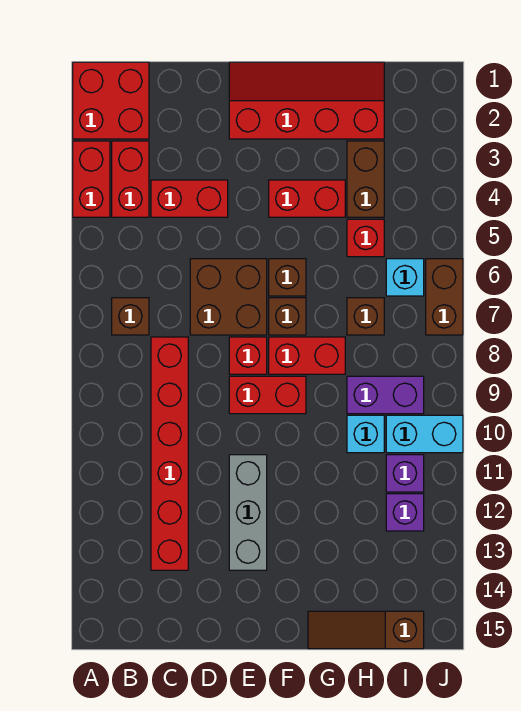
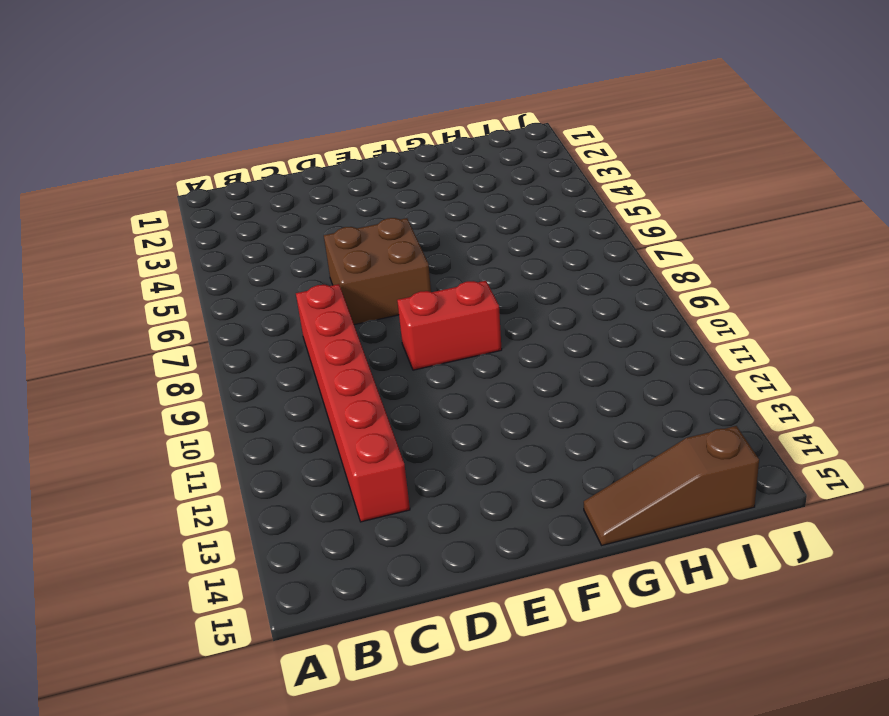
none -> red 2x2 brick [73,62,149,139]
none -> red 1x2 brick [73,141,110,217]
none -> red 1x2 brick [112,141,149,217]

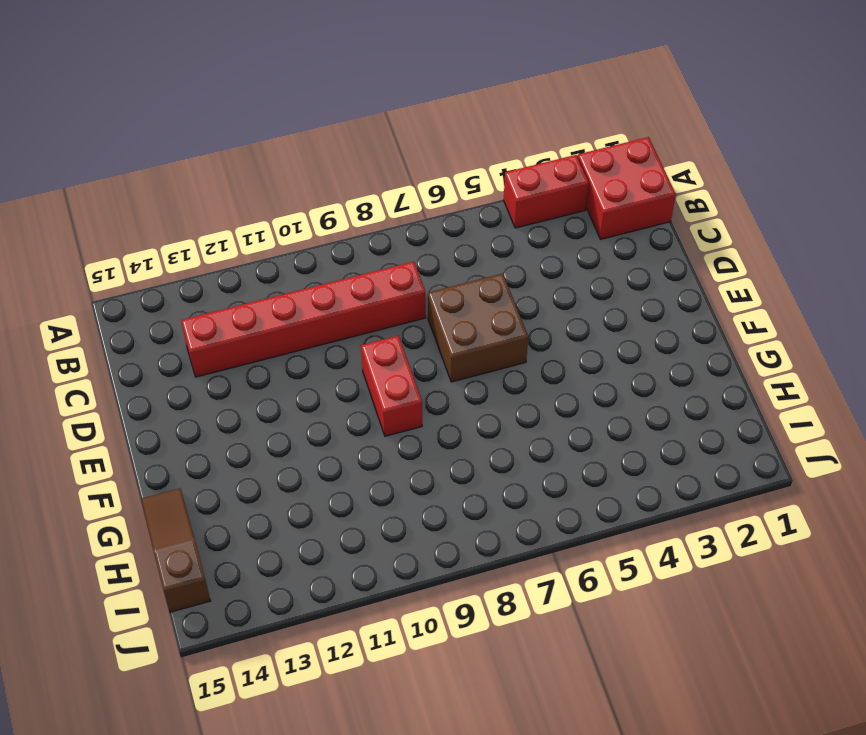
none -> red 1x2 brick [112,141,149,217]
none -> brown 1x1 brick [112,298,149,335]
none -> red 1x2 brick [151,180,228,217]

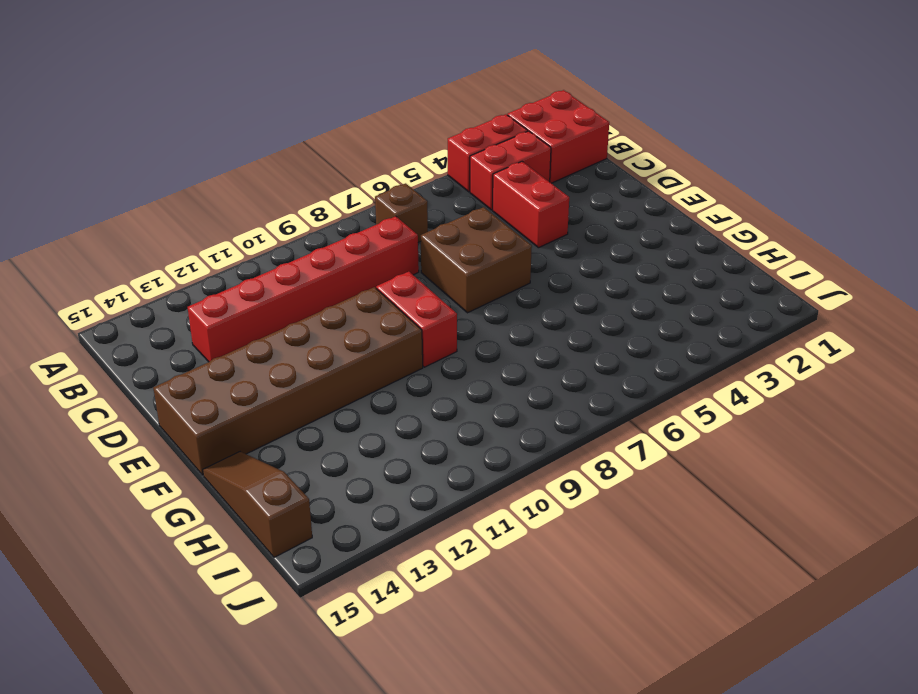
brown 2x6 brick [153,287,423,475] -> grey 1x3 brick [229,455,267,570]
none -> red 2x4 slope [229,62,384,139]
none -> red 1x1 brick [229,337,267,374]
none -> red 1x2 brick [269,180,345,217]

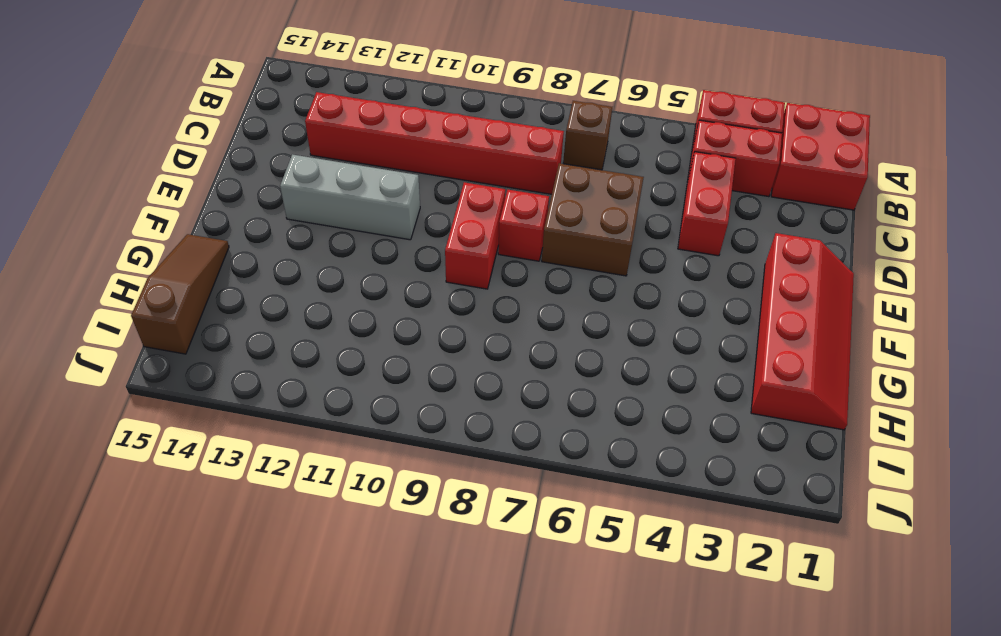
none -> red 1x2 brick [269,180,345,217]
none -> brown 1x1 brick [269,259,306,296]
none -> brown 1x1 brick [269,298,306,335]

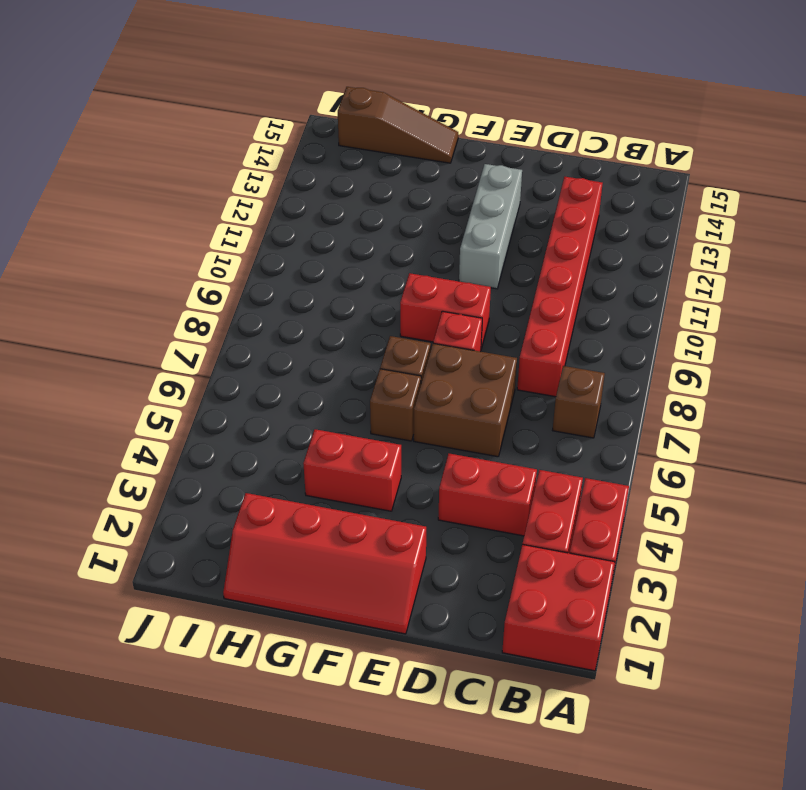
none -> red 1x2 brick [269,337,345,374]
none -> brown 1x2 brick [347,141,384,217]
none -> red 1x1 brick [347,219,384,257]

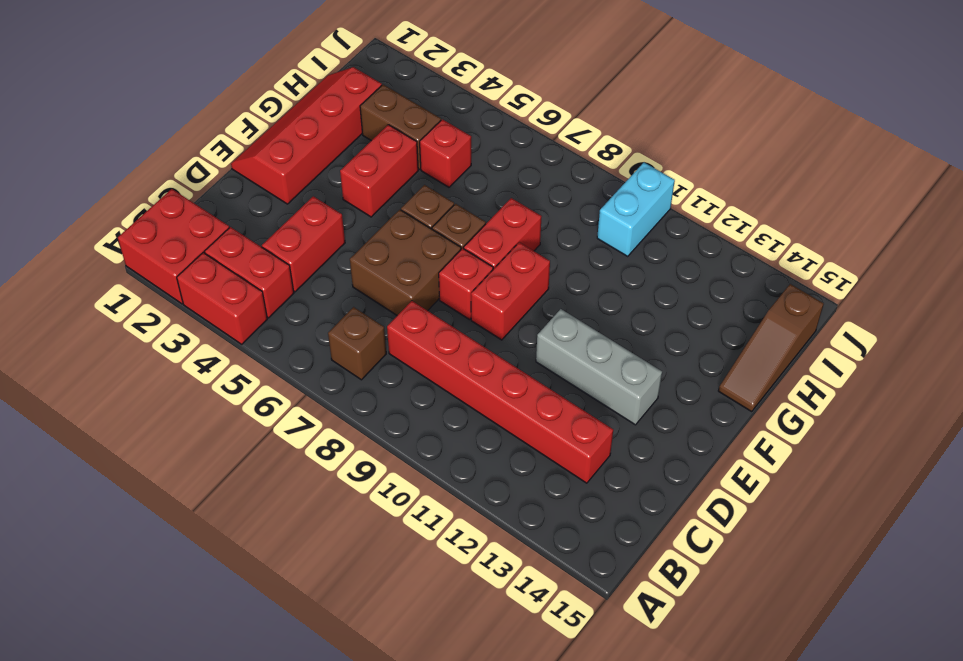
none -> brown 1x1 brick [347,298,384,335]
none -> purple 1x2 brick [347,376,424,414]
none -> cyan 1x1 brick [347,415,384,453]

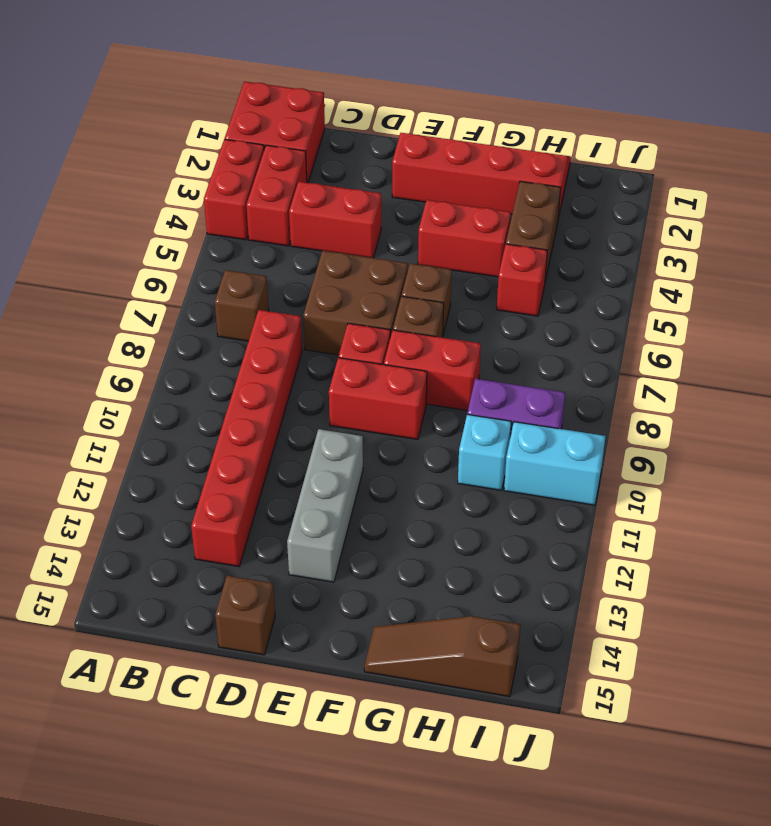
brown 1x1 brick [215,576,275,655] -> brown 1x1 brick moved to [347,298,384,335]
none -> cyan 1x1 brick [386,259,424,296]
none -> purple 1x1 brick [386,455,424,492]
none -> purple 1x1 brick [386,494,424,531]

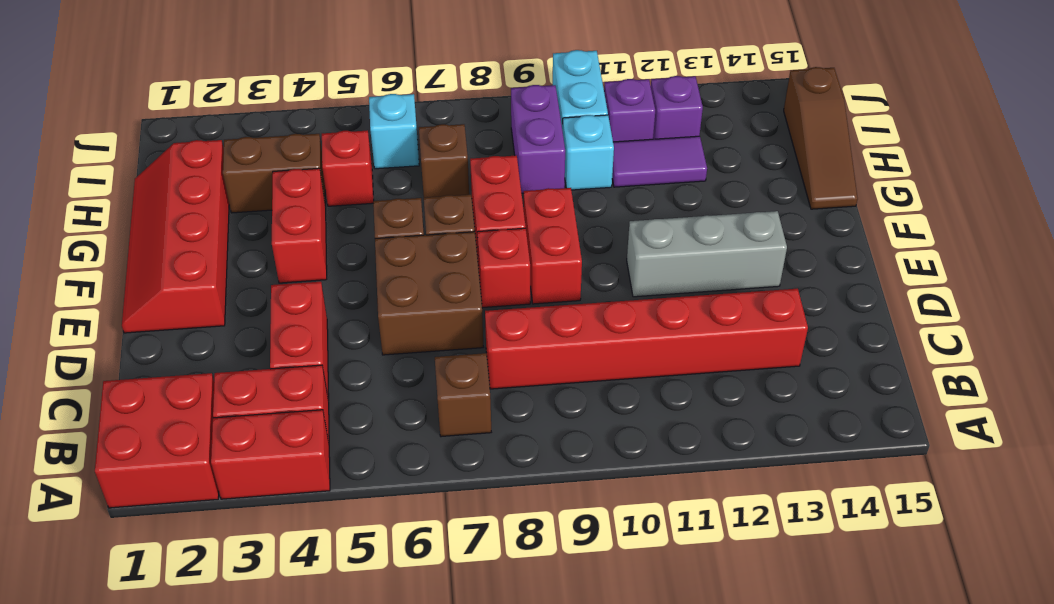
purple 1x2 tile [612,136,707,187] -> none
none -> brown 1x2 brick [426,259,463,335]

